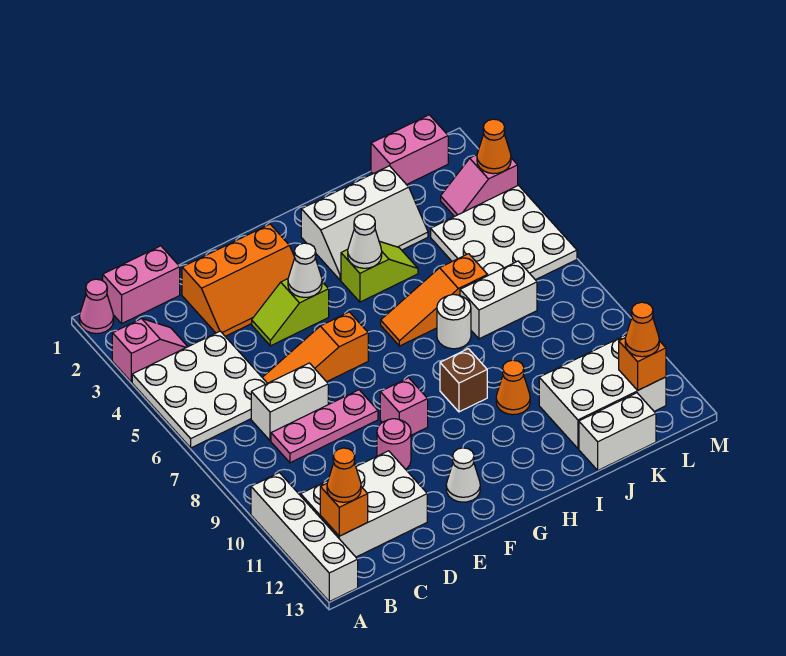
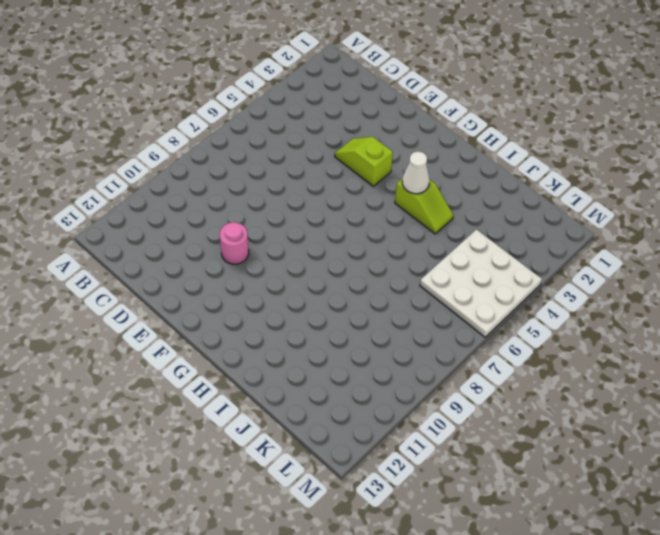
none -> pink 1x1 cone [79,279,114,334]
none -> pink 1x2 slope [112,319,188,382]
none -> white 3x3 plate [132,331,267,448]
none -> white 1x4 brick [251,473,358,602]

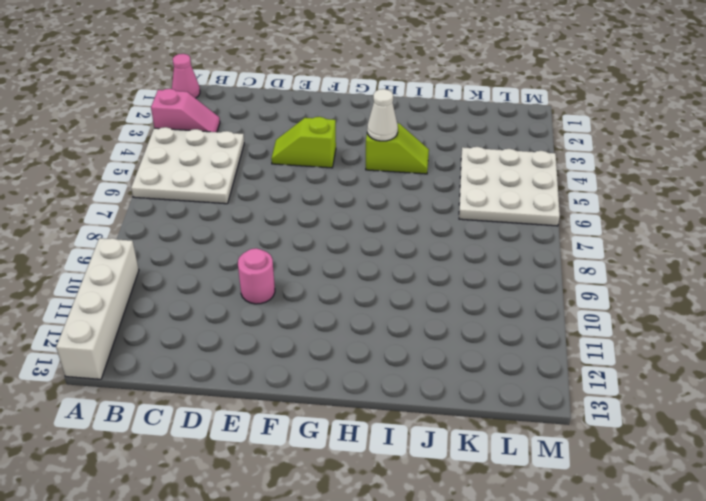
none -> pink 1x2 brick [103,246,180,323]
none -> white 2x3 brick [301,451,427,557]
none -> white 1x2 brick [251,363,328,441]
none -> pink 1x3 plate [271,390,378,463]

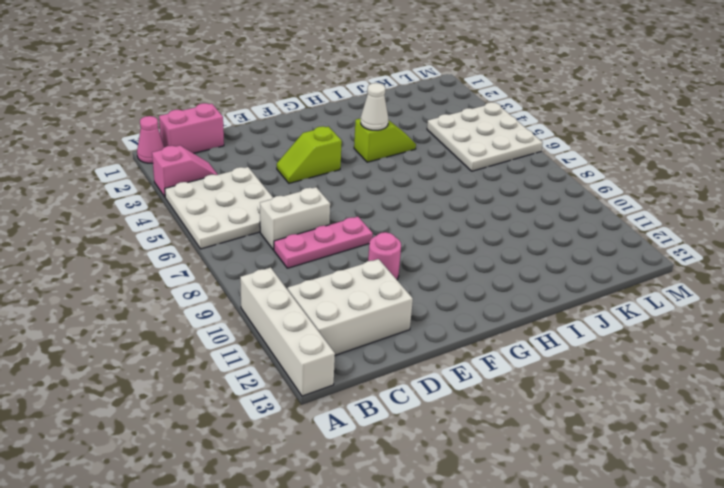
none -> orange 2x3 slope [182,224,295,336]
none -> orange 1x3 slope [262,312,368,383]
none -> pink 1x1 brick [380,378,428,435]
none -> white 1x1 cone [446,448,480,502]

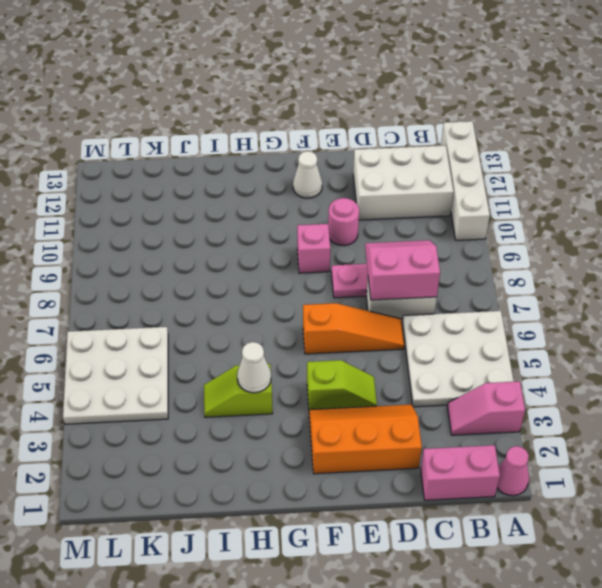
pink 2x2 slope [365,240,440,300] -> none
none -> white 2x3 slope [301,166,428,280]
none -> orange 1x3 slope [381,254,488,346]
none -> brown 1x1 brick [440,349,487,412]
none -> white 1x1 round brick [437,294,471,349]

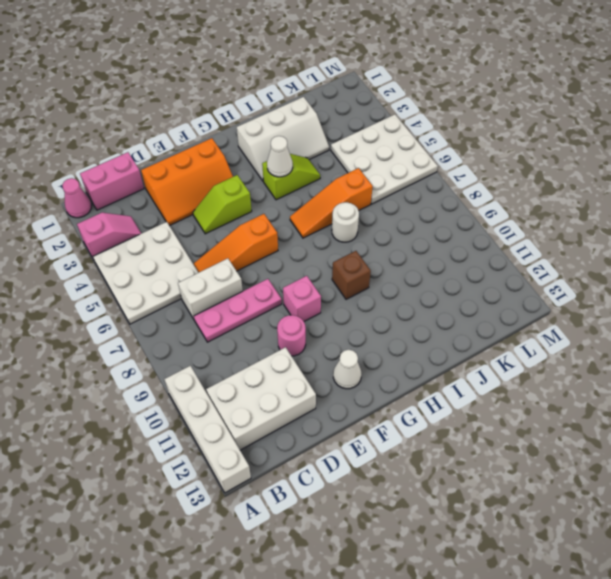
none -> orange 1x1 cone [496,360,530,415]
none -> white 1x2 brick [460,261,537,339]
none -> white 2x3 brick [539,335,666,448]
none -> white 1x2 brick [579,393,656,470]

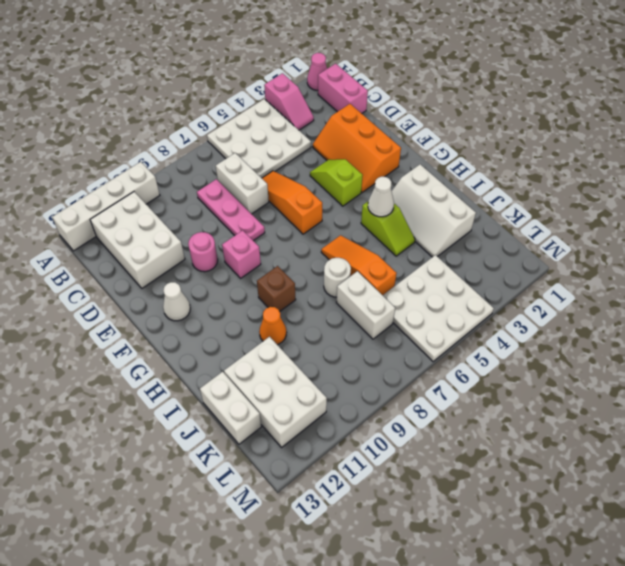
none -> pink 1x2 brick [371,115,448,185]
none -> pink 1x2 slope [441,155,518,217]
none -> orange 1x1 brick [320,484,368,536]
none -> white 1x1 cone [288,243,322,298]

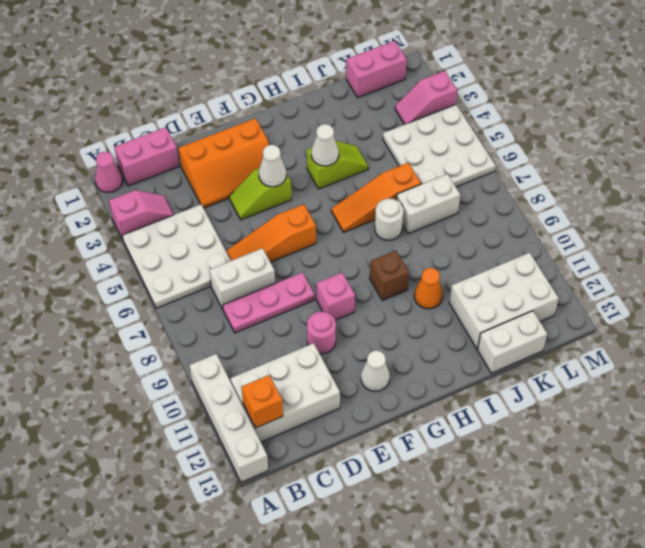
none -> white 2x3 slope [301,166,428,280]
none -> orange 1x1 brick [619,338,666,390]
none -> orange 1x1 cone [477,119,511,174]
none -> orange 1x1 cone [327,448,361,502]

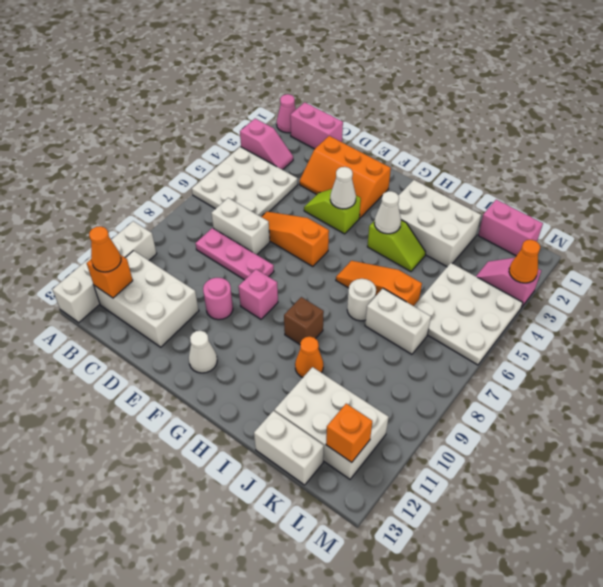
white 2x3 brick [398,180,481,267] -> white 2x3 slope [301,166,428,280]
none -> orange 1x1 cone [625,302,659,357]

